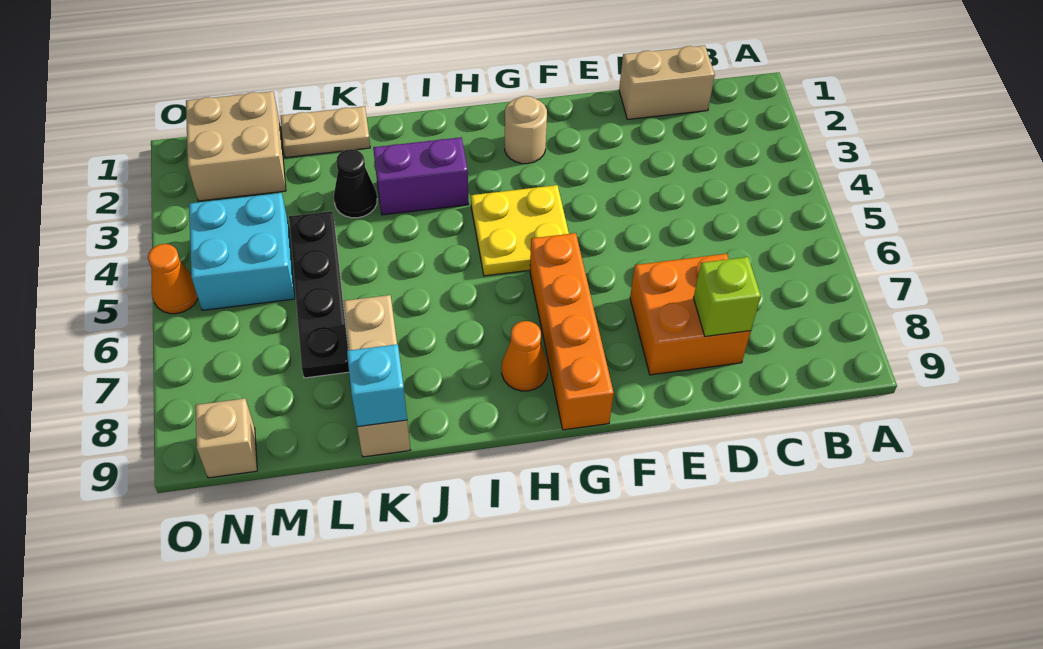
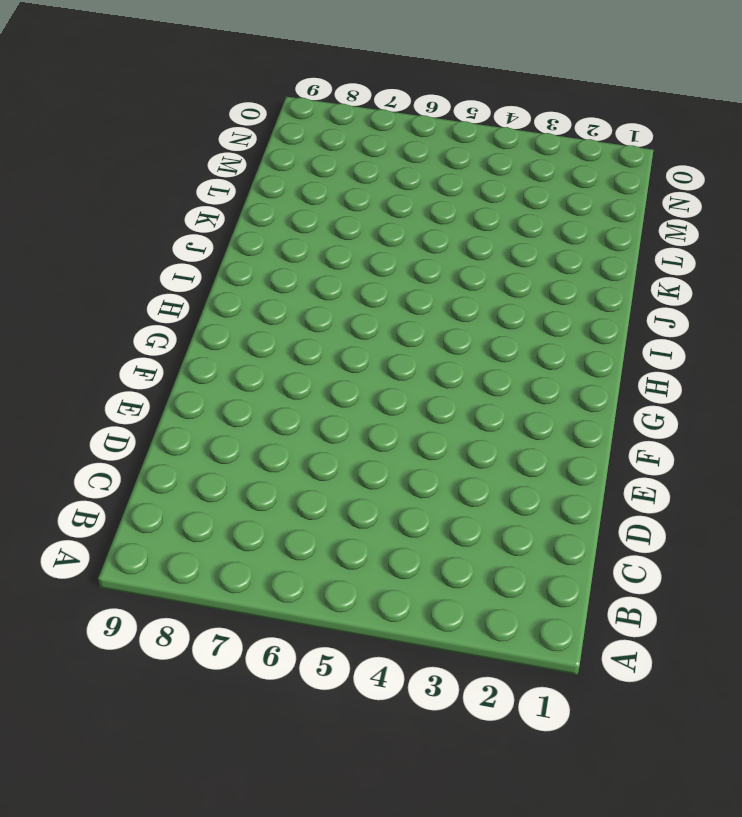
none -> tan 1x2 brick [619,45,715,119]
none -> orange 2x2 brick [630,254,751,375]
none -> tan 1x1 round brick [505,96,547,164]

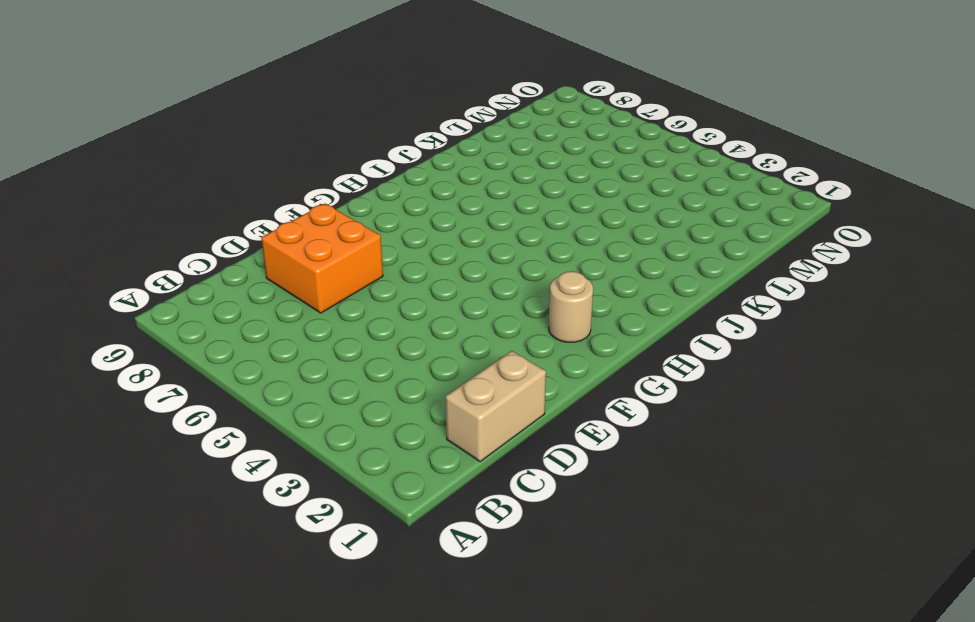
none -> yellow 2x2 plate [471,185,569,276]
none -> orange 1x4 brick [530,233,614,430]
none -> orange 1x1 cone [502,321,548,391]

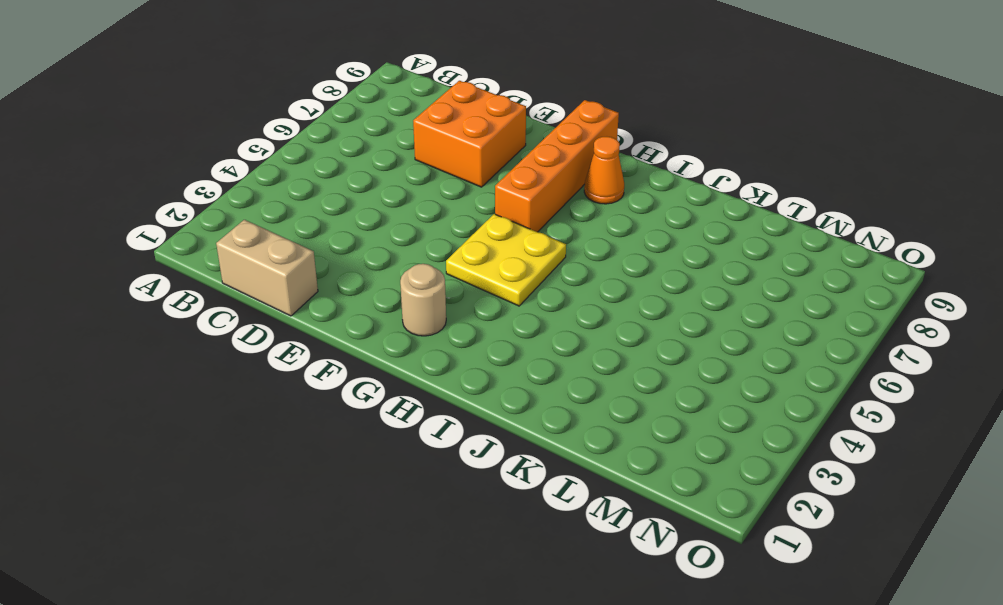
none -> purple 1x2 brick [373,137,469,215]
none -> tan 1x2 plate [281,106,370,157]
none -> black 1x1 cone [334,149,377,218]

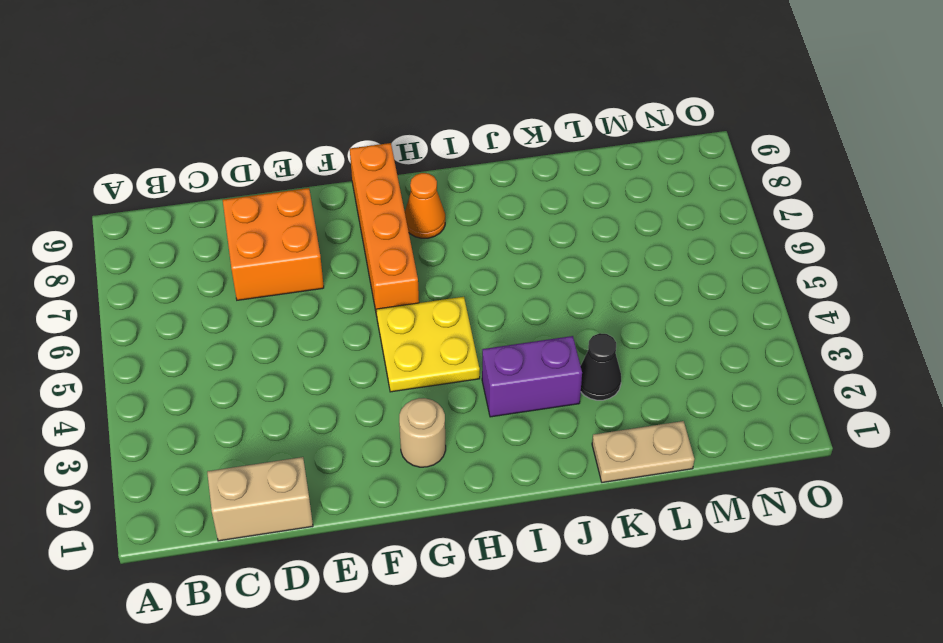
none -> tan 1x3 brick [344,295,410,457]
none -> black 1x4 plate [289,211,349,378]
none -> tan 2x2 brick [186,91,286,201]

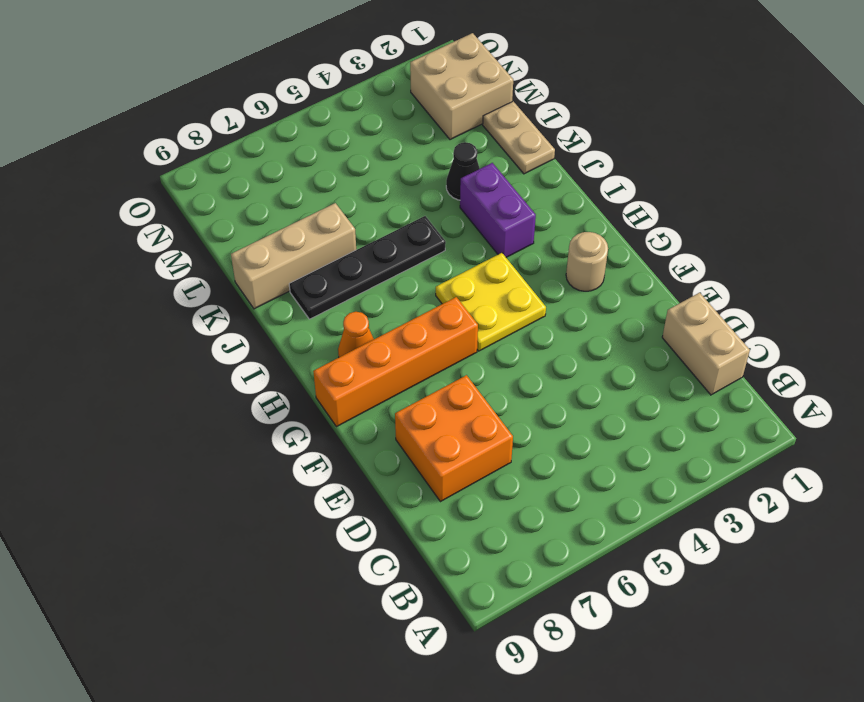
black 1x4 plate [289,216,446,319] -> black 1x4 plate moved to [289,211,349,378]
none -> cyan 2x2 brick [189,193,295,310]
none -> tan 1x1 brick [195,399,257,478]
none -> orange 1x1 cone [148,244,198,314]

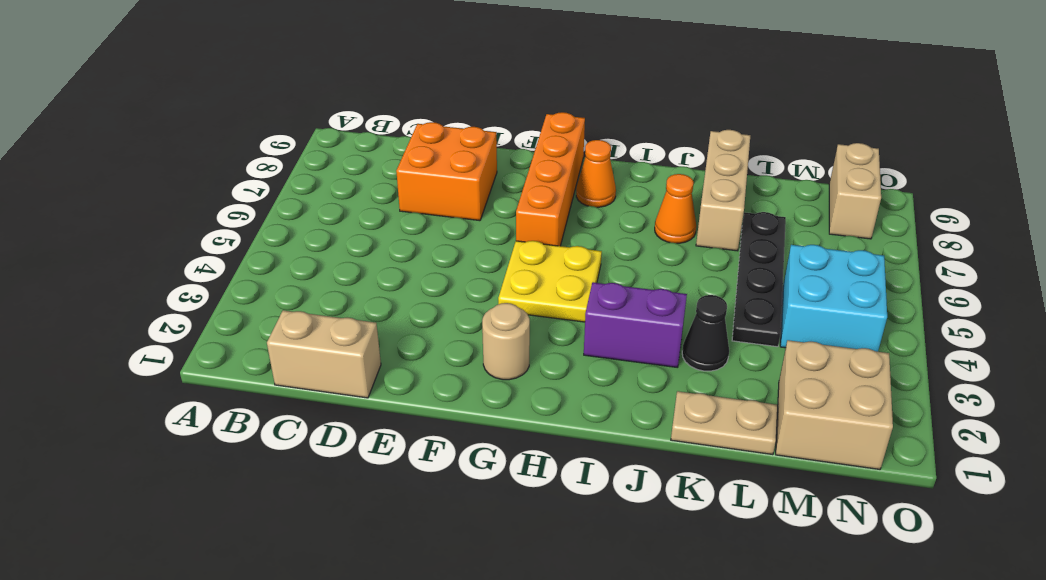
orange 1x1 cone [655,174,696,243] -> orange 1x1 cone moved to [148,244,198,314]
tan 1x2 brick [829,143,881,239] -> tan 1x1 brick [195,399,257,478]
none -> lime 1x1 brick [694,257,761,336]
none -> cyan 1x1 brick [347,344,407,427]

